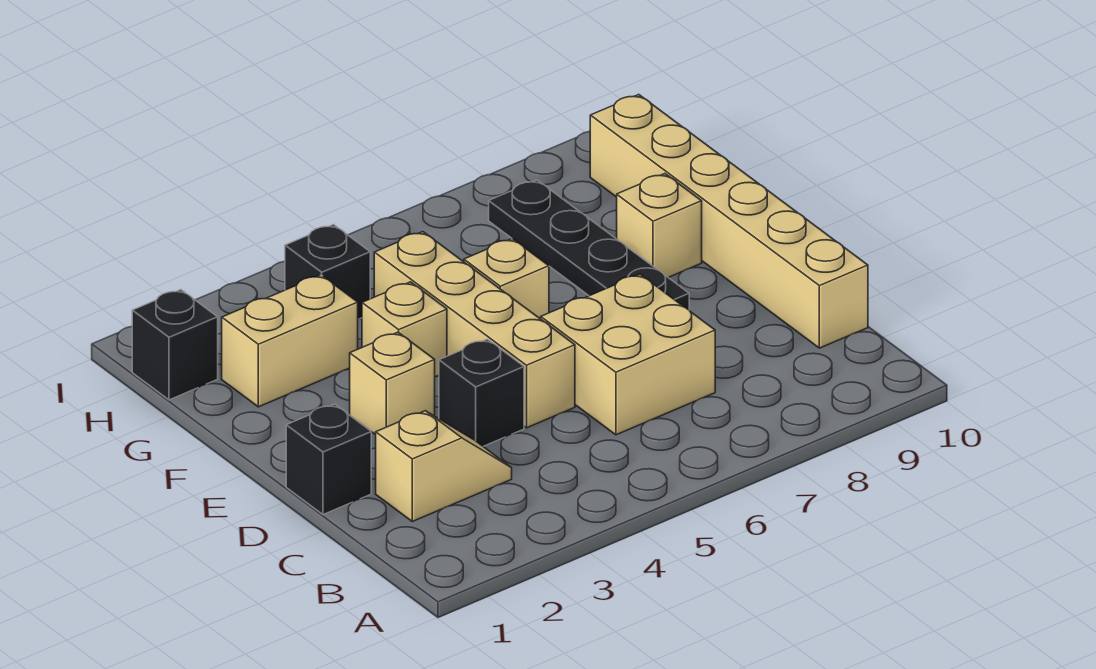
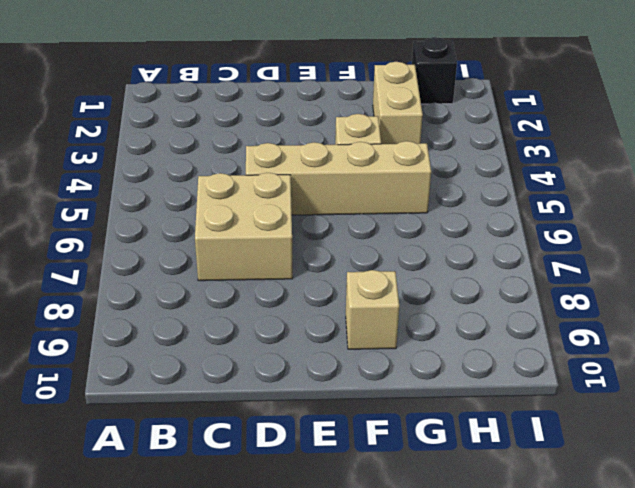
none -> tan 1x2 slope [376,411,512,522]
none -> tan 1x6 brick [590,95,868,348]
none -> black 1x1 brick [286,404,371,515]

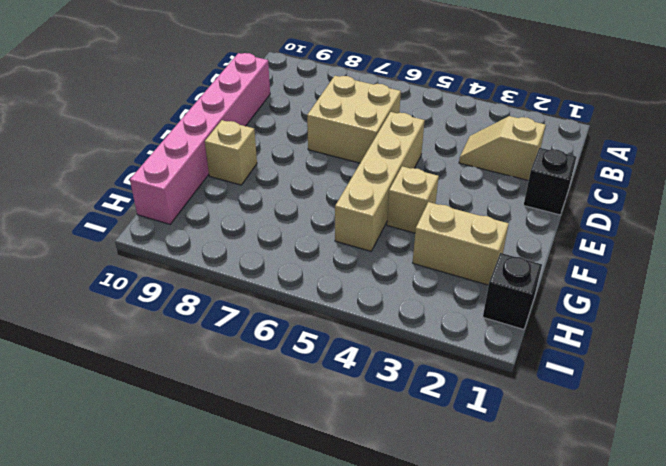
pink 1x6 brick [130,53,270,224] -> tan 1x6 brick [590,95,868,348]
none -> black 1x1 brick [439,339,524,446]
none -> tan 1x1 brick [350,332,435,435]
none -> black 1x4 plate [489,180,689,310]

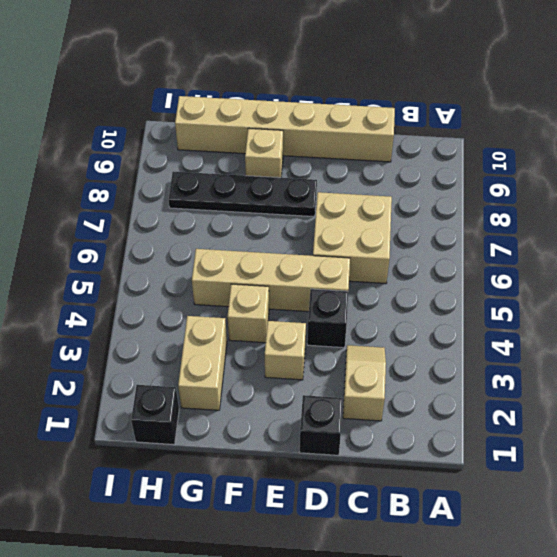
none -> tan 1x1 brick [464,239,549,319]
none -> black 1x1 brick [285,225,370,319]

